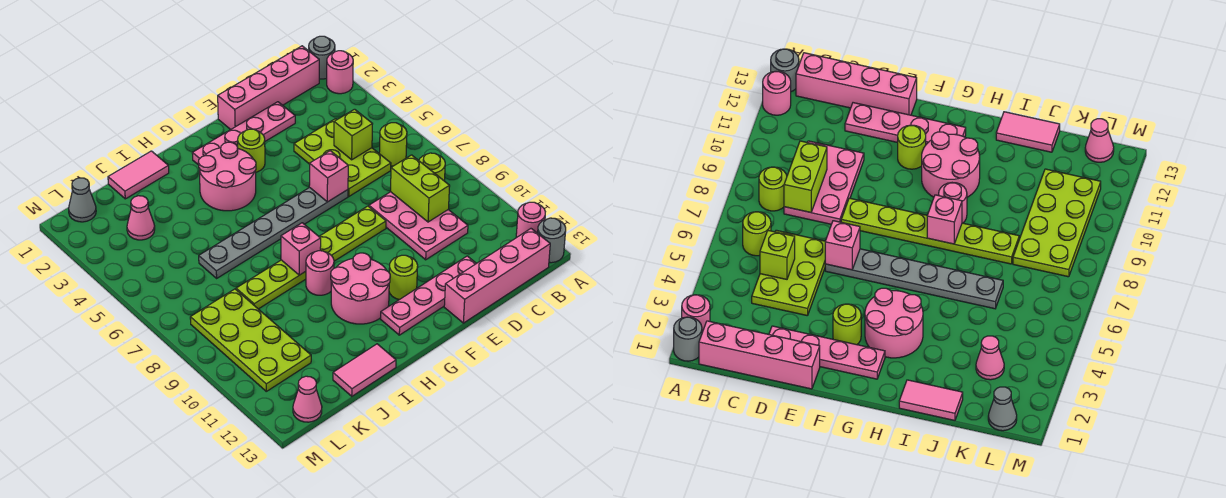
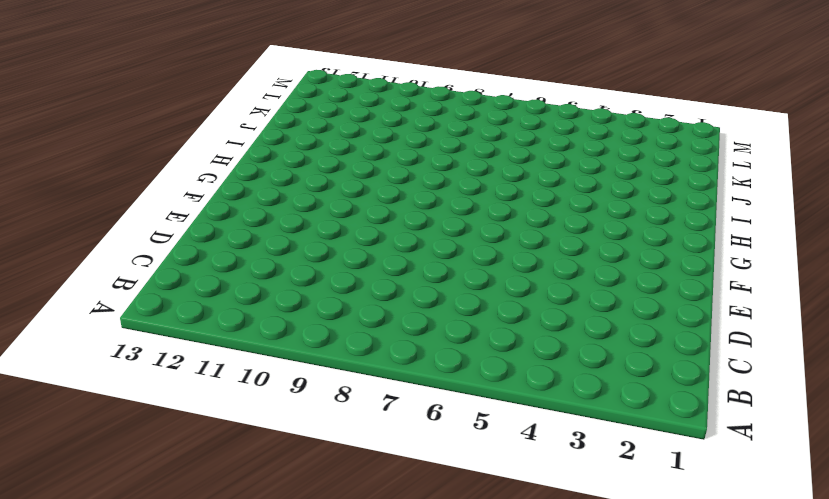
none -> grey 1x1 round brick [309,36,335,79]
none -> pink 1x1 round brick [327,51,353,94]
none -> pink 1x1 round brick [516,202,545,238]

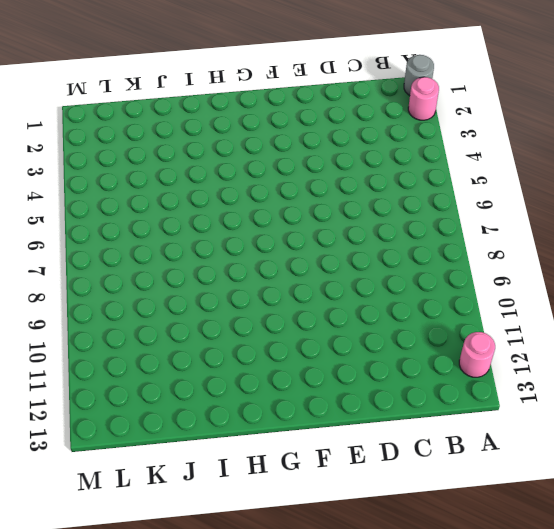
none -> grey 1x1 round brick [538,218,566,263]
none -> pink 1x4 brick [218,46,319,130]
none -> lime 1x1 round brick [379,123,407,166]

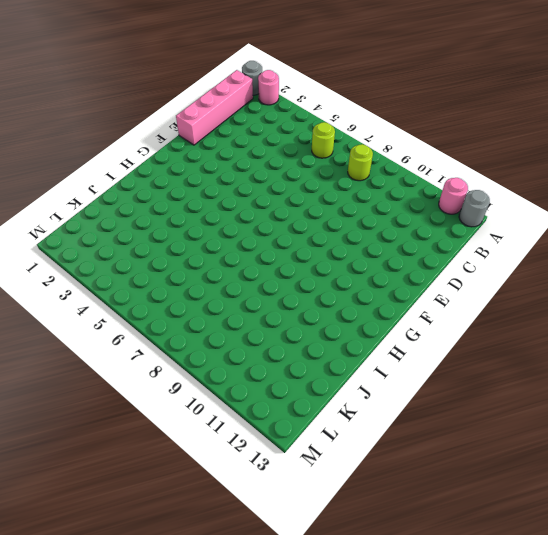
none -> pink 1x4 brick [444,229,550,323]
none -> lime 2x3 plate [294,119,391,196]
none -> pink 2x3 plate [369,192,468,260]

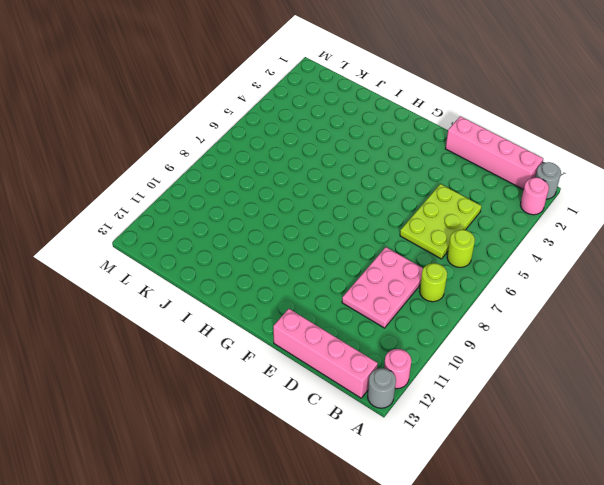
none -> pink 1x4 plate [192,102,295,164]
none -> pink 1x4 plate [381,256,476,335]
none -> grey 1x6 plate [199,187,348,278]

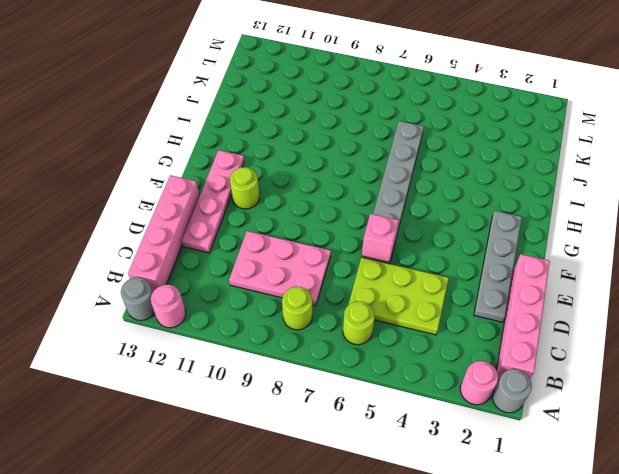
grey 1x4 plate [474,211,522,322] -> pink 1x4 plate [192,102,295,164]
none -> lime 1x6 plate [236,206,386,309]
none -> lime 1x1 round brick [238,129,265,172]
none -> pink 2x2 round brick [198,142,256,211]

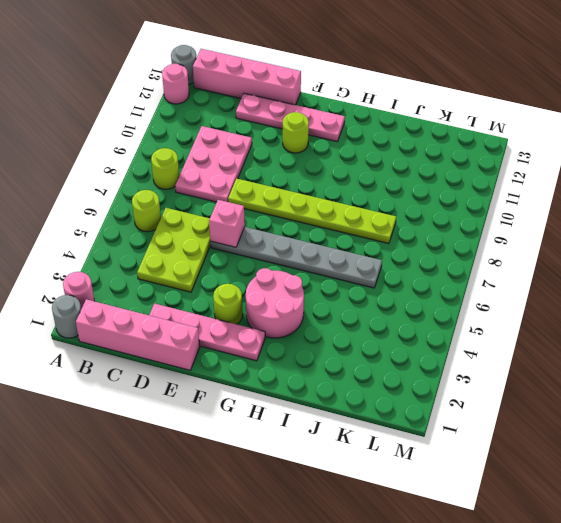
none -> pink 2x2 round brick [331,253,390,324]
none -> pink 1x1 round brick [306,251,334,295]
none -> pink 1x2 tile [108,151,169,199]

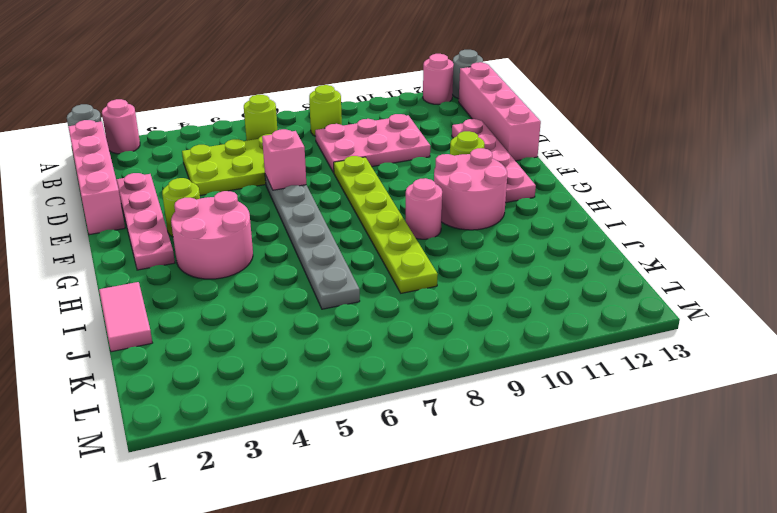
none -> pink 1x2 tile [333,344,396,396]
none -> pink 1x1 cone [127,196,155,240]
none -> lime 2x4 plate [190,289,311,391]

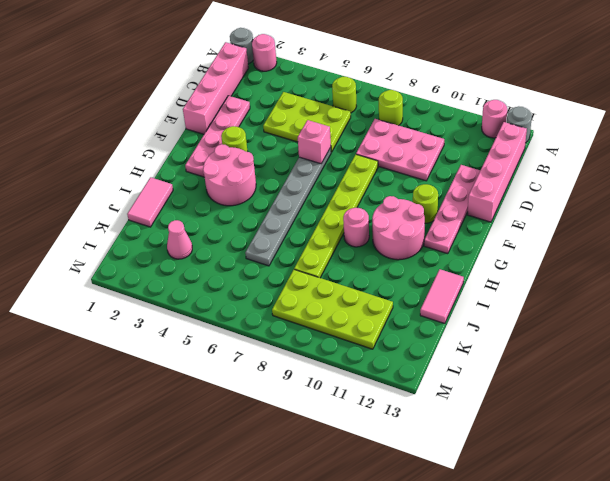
none -> grey 1x1 cone [69,178,96,222]
none -> pink 1x1 cone [293,376,322,422]
none -> lime 1x1 brick [334,109,372,160]

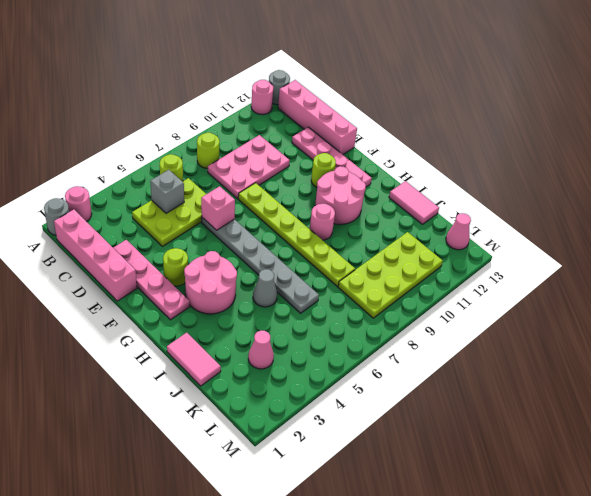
grey 1x1 brick [150,170,184,213] -> lime 1x1 brick [334,109,372,160]
grey 1x1 cone [253,269,277,307] -> grey 1x1 cone moved to [69,178,96,222]
none -> lime 1x2 brick [390,155,450,222]
none -> pink 1x1 brick [281,223,321,275]

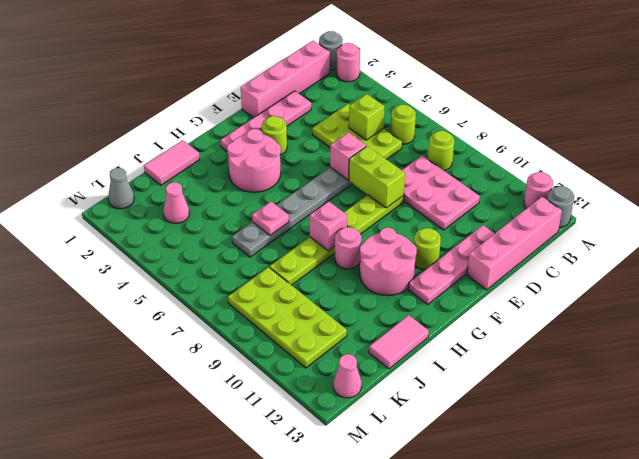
lime 1x2 brick [349,146,405,208] -> lime 1x2 brick moved to [390,155,450,222]
pink 1x1 plate [252,202,289,235] -> none

